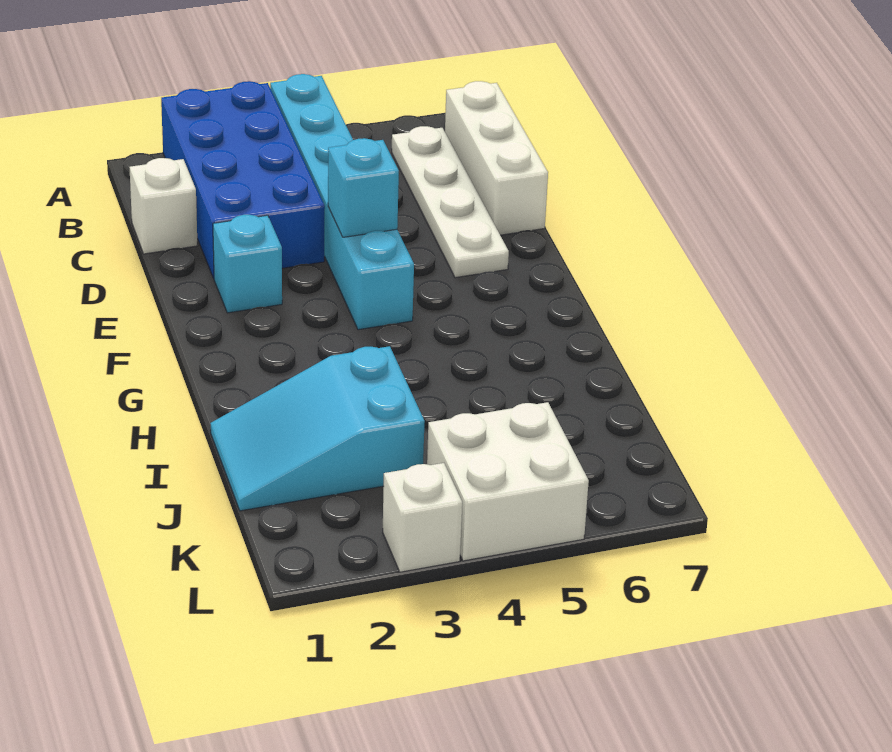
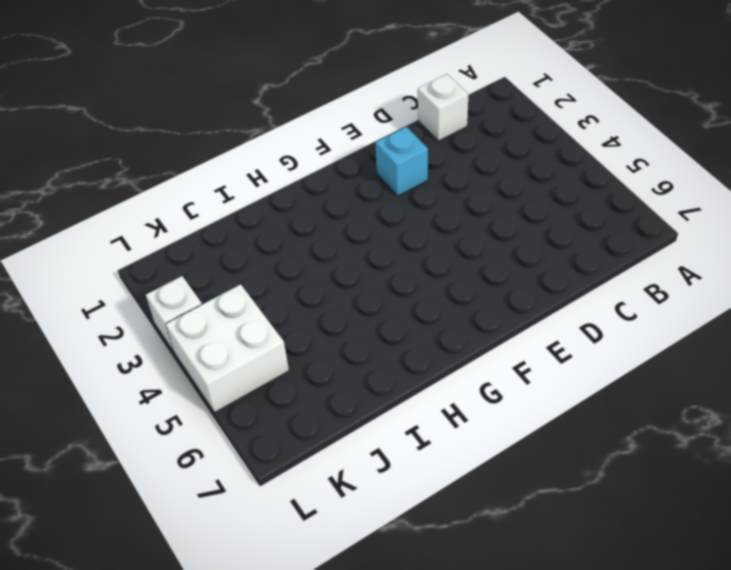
none -> blue 2x4 brick [161,81,325,278]
none -> cyan 1x6 brick [270,74,414,330]

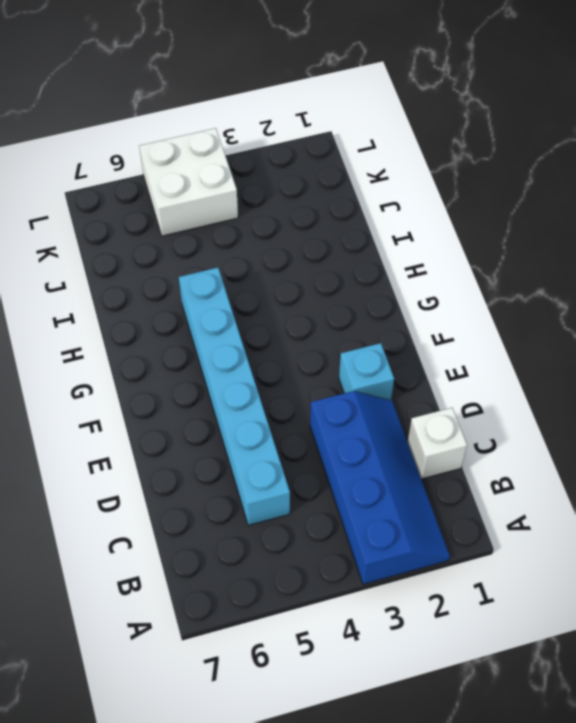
blue 2x4 slope [310,391,450,584] -> blue 2x4 brick [161,81,325,278]
cyan 1x6 brick [179,268,290,525] -> cyan 1x6 brick moved to [270,74,414,330]
none -> white 1x4 plate [392,126,509,278]
none -> white 1x3 brick [445,81,548,235]

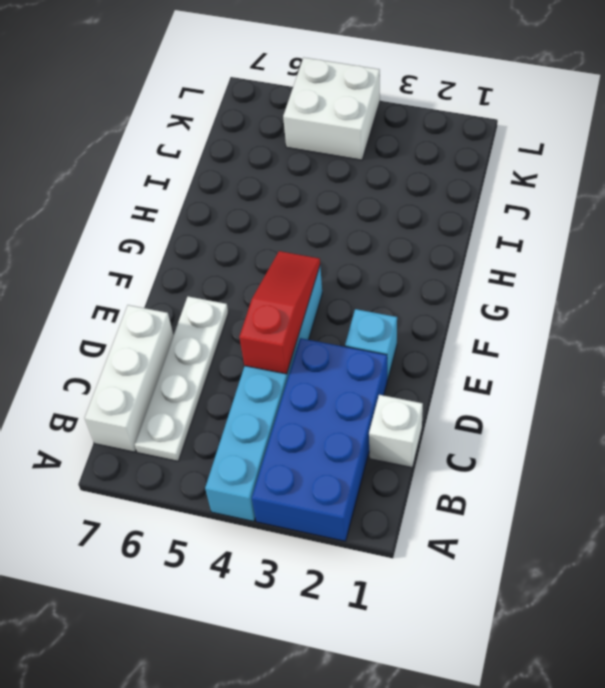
red 1x3 slope [239,251,320,374] -> cyan 1x1 brick [328,138,399,237]
none -> cyan 2x3 slope [210,346,425,511]
none -> white 1x1 brick [383,463,462,572]

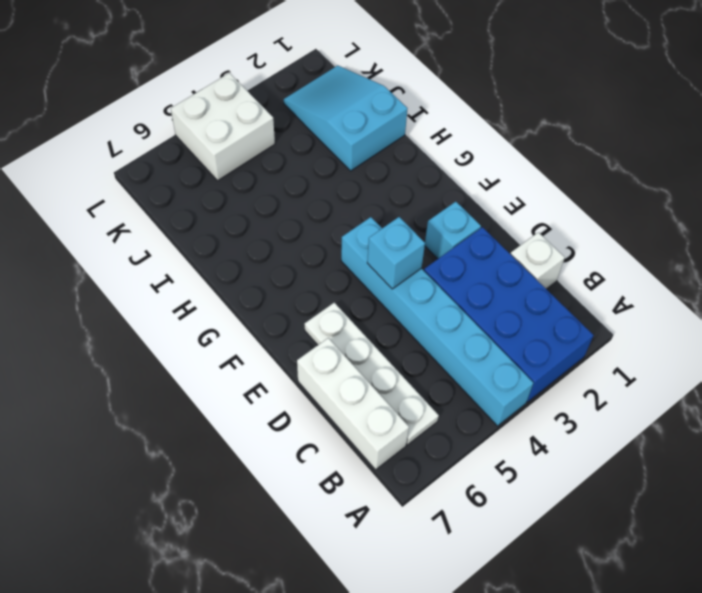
cyan 2x3 slope [284,65,408,171] -> cyan 2x3 slope turned to [210,346,425,511]
none -> white 1x1 brick [383,463,462,572]

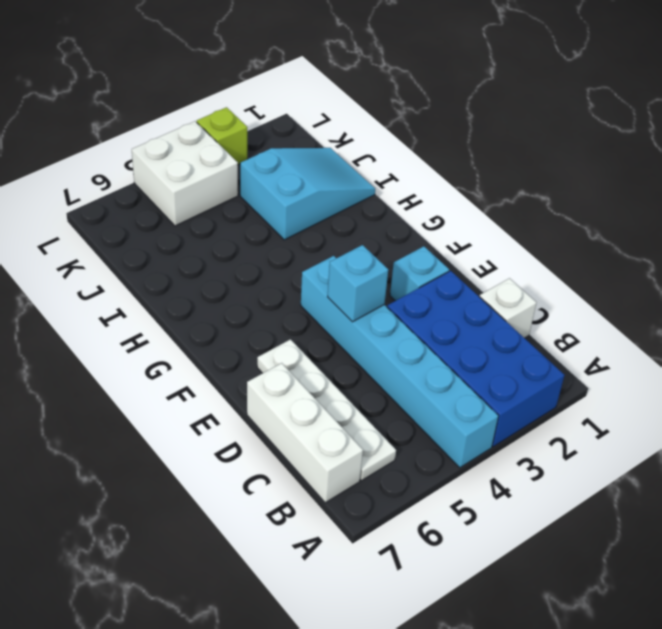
lime 1x1 brick [197,107,247,165] -> white 1x1 brick [383,463,462,572]

